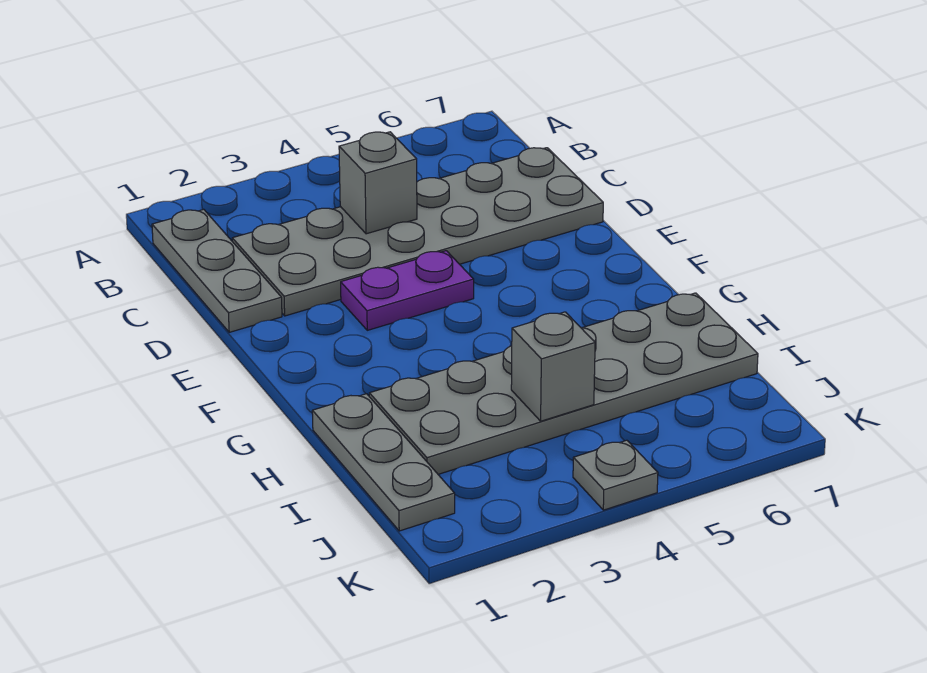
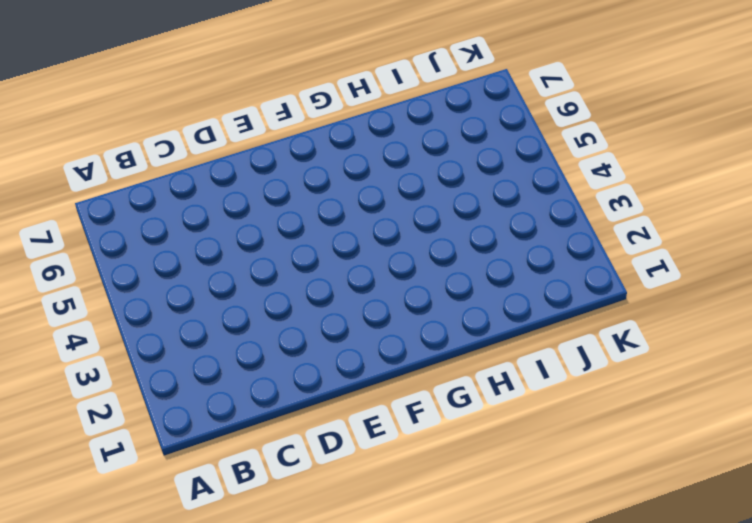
none -> grey 1x3 plate [152,209,282,332]
none -> grey 2x6 plate [232,148,603,316]

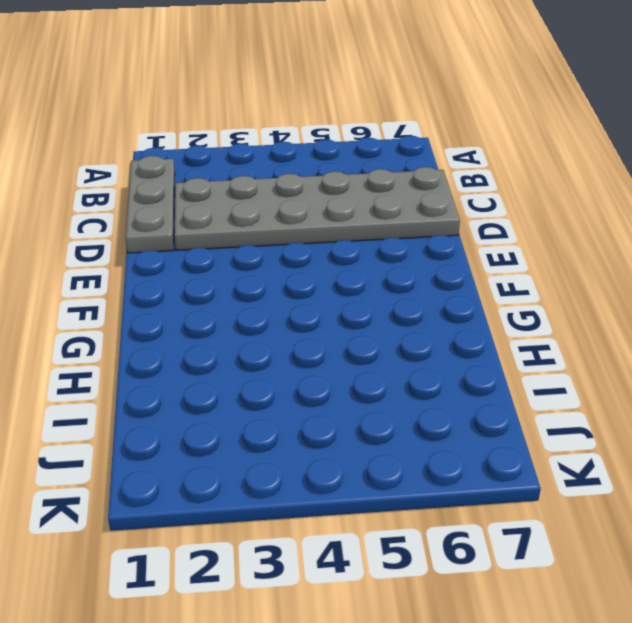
none -> purple 1x2 plate [341,251,474,330]
none -> grey 1x3 plate [312,394,455,531]

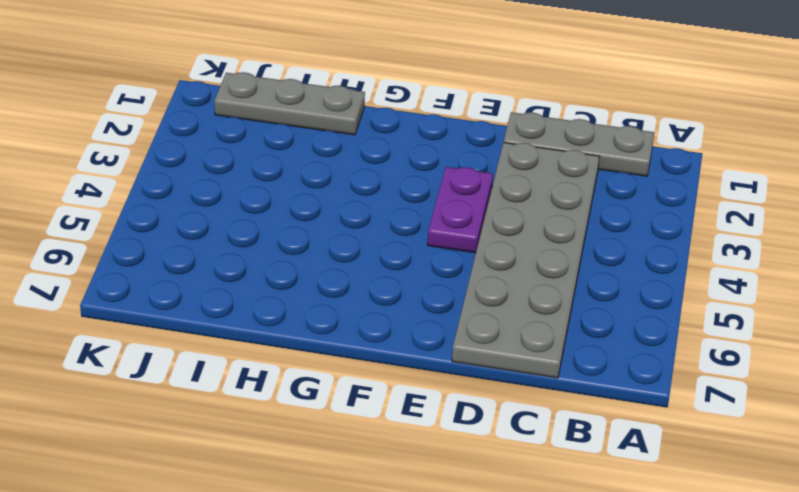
none -> grey 2x6 plate [369,293,758,474]
none -> grey 1x1 plate [573,440,658,510]

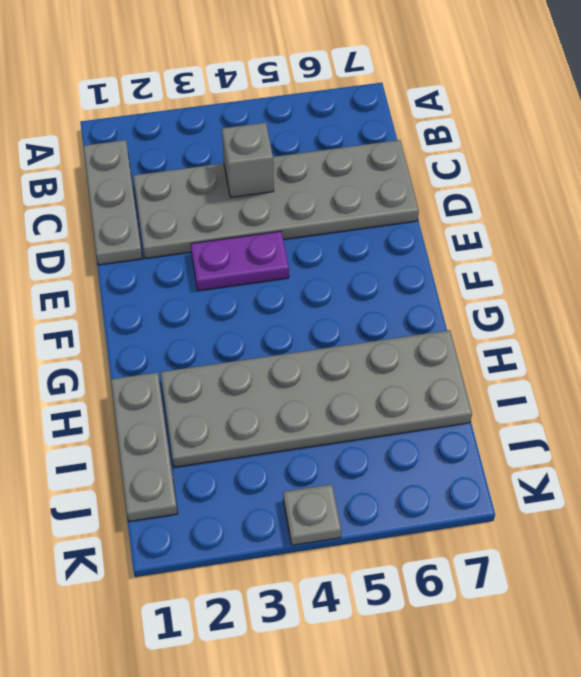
none -> grey 1x1 brick [511,312,595,421]

